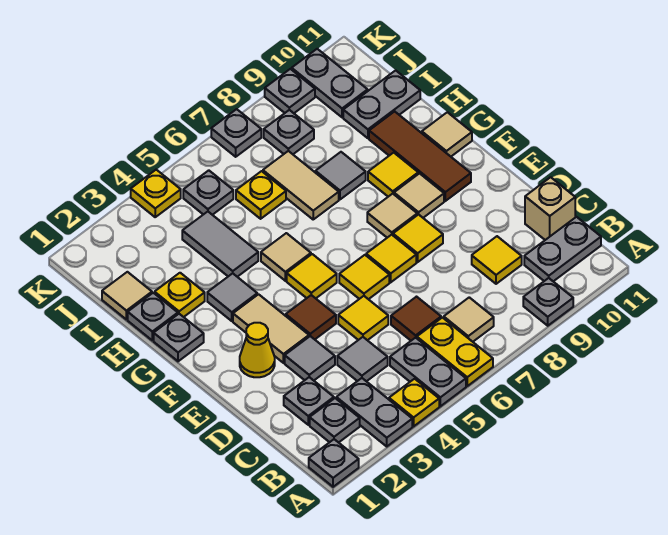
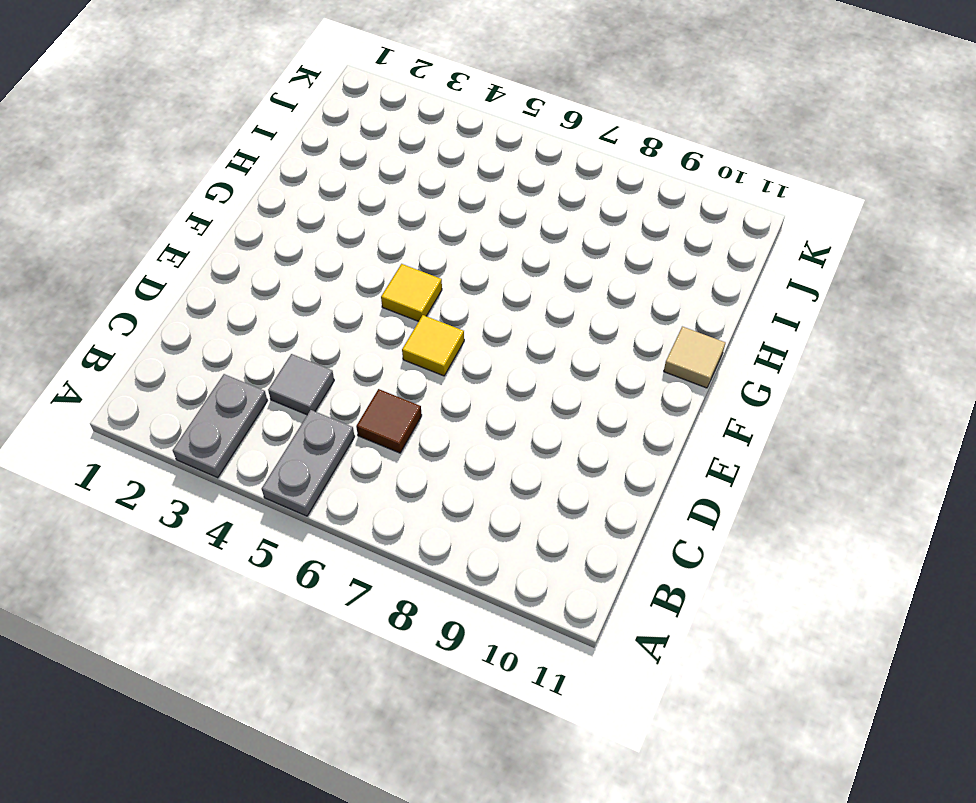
none -> grey 1x1 plate [309,439,359,487]
none -> yellow 1x1 plate [389,379,439,426]
none -> yellow 1x2 plate [417,318,493,386]
none -> grey 1x1 plate [523,278,573,326]

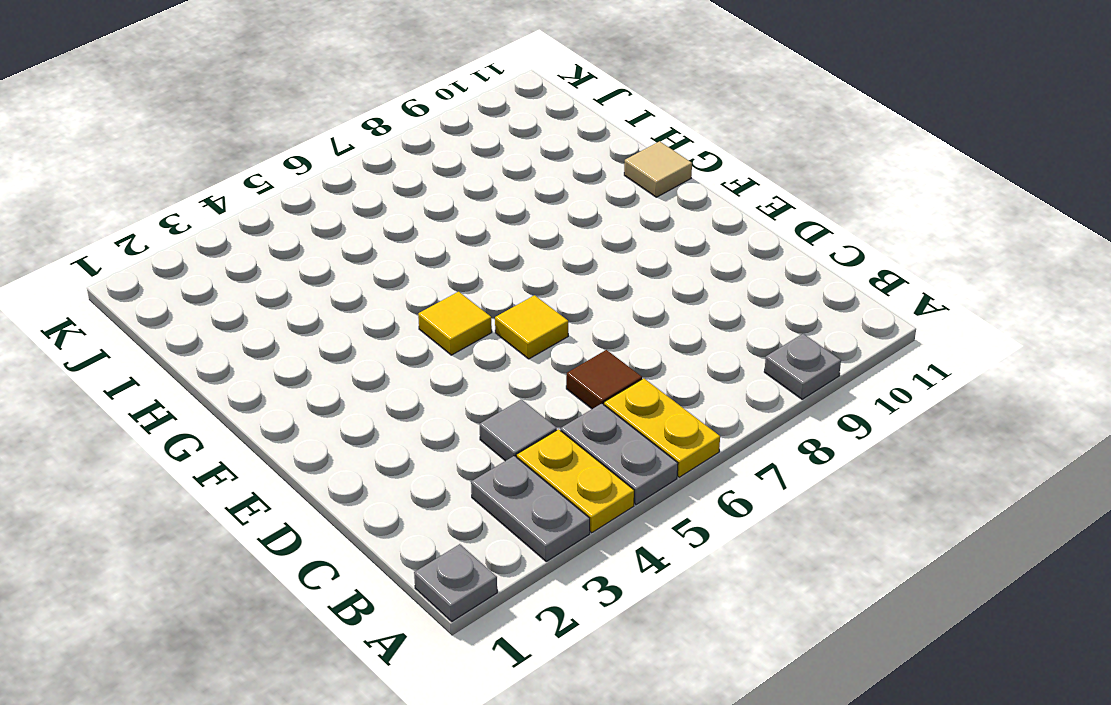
yellow 1x2 plate [516,429,634,533] -> yellow 1x1 plate [389,379,439,426]
none -> grey 1x1 plate [310,398,360,443]
none -> tan 1x1 tile [444,297,494,342]
none -> grey 1x2 plate [524,217,601,281]
none -> grey 1x1 plate [284,377,334,425]

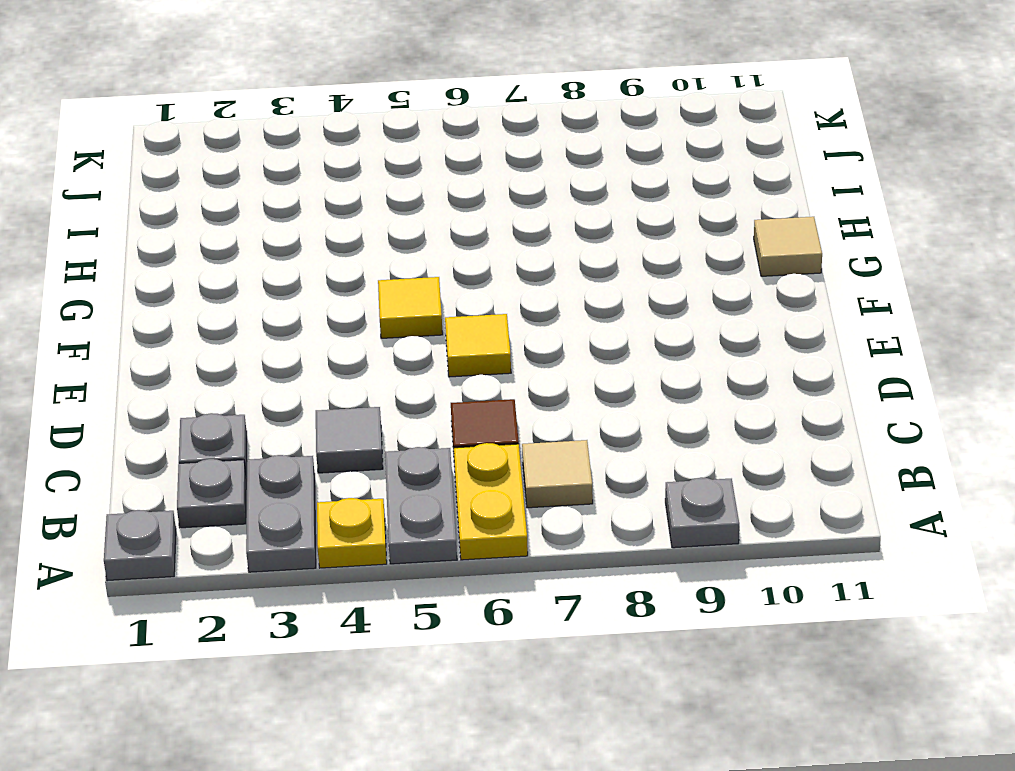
none -> grey 1x2 plate [524,217,601,281]
none -> yellow 1x1 tile [472,236,522,284]
none -> tan 1x1 brick [525,177,575,240]
none -> grey 1x1 tile [285,336,335,380]

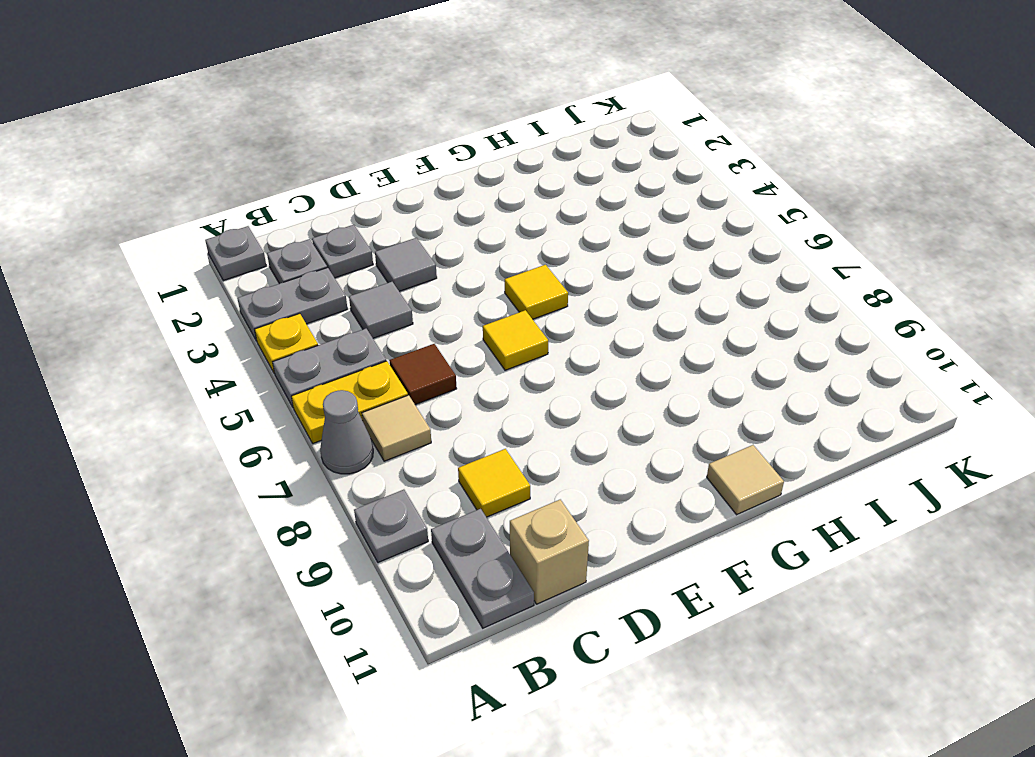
grey 1x1 cone [320,390,373,474] -> none
none -> yellow 1x1 tile [338,296,388,340]
none -> yellow 1x1 cone [240,323,275,377]
none -> tan 1x2 tile [233,294,309,363]
none -> brown 1x1 tile [286,295,336,339]

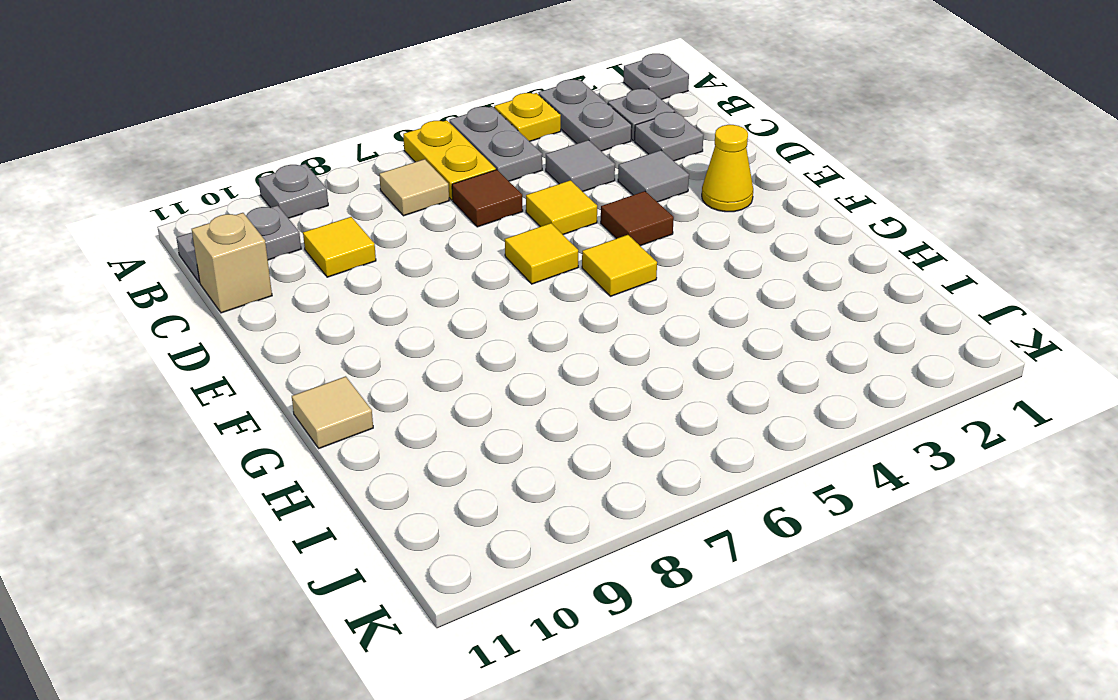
none -> tan 1x2 tile [233,294,309,363]
none -> yellow 1x1 tile [366,235,416,282]
none -> yellow 1x1 tile [393,214,443,262]
none -> tan 1x1 tile [367,194,417,238]

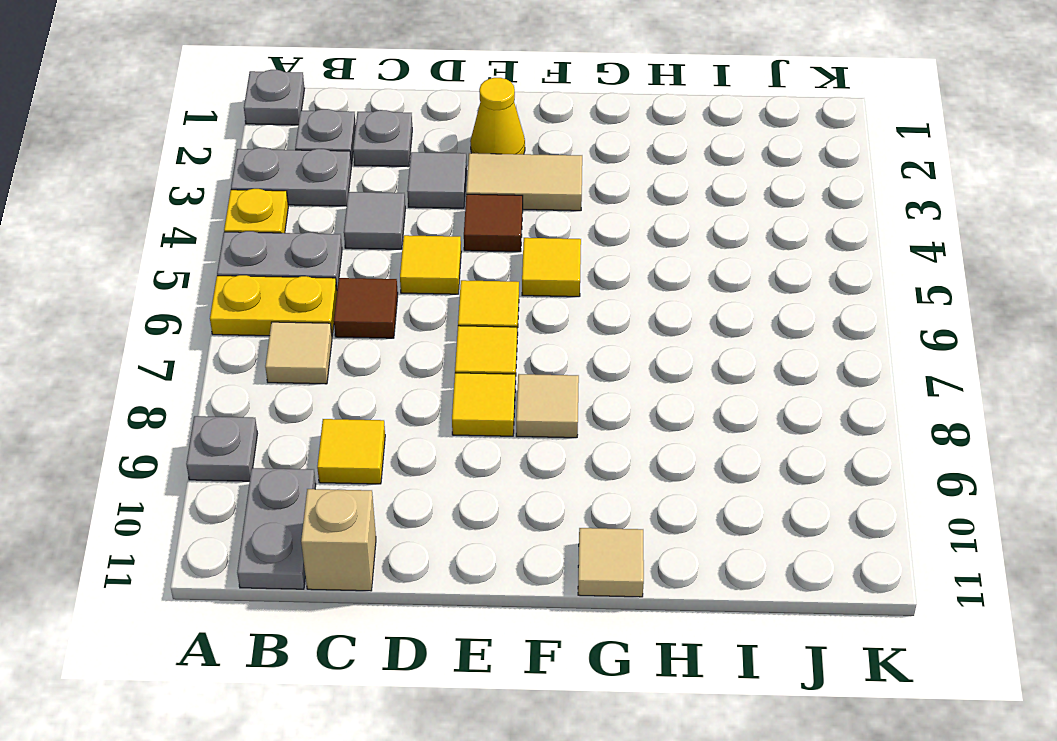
none -> tan 1x1 tile [394,174,444,218]
none -> brown 1x3 tile [369,111,471,201]
none -> grey 1x1 plate [154,314,204,361]
none -> grey 1x1 tile [207,273,257,321]

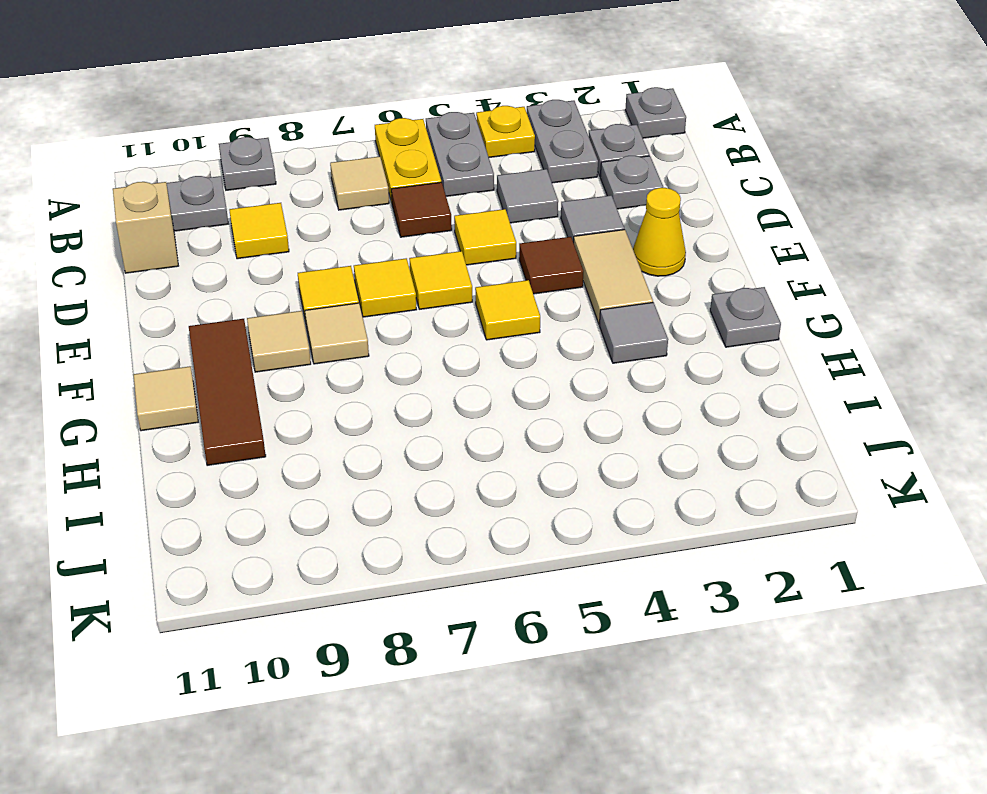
none -> tan 1x1 tile [261,233,311,281]
none -> yellow 1x1 tile [368,153,418,197]
none -> grey 1x1 plate [128,293,178,340]
none -> yellow 1x1 plate [155,273,205,317]

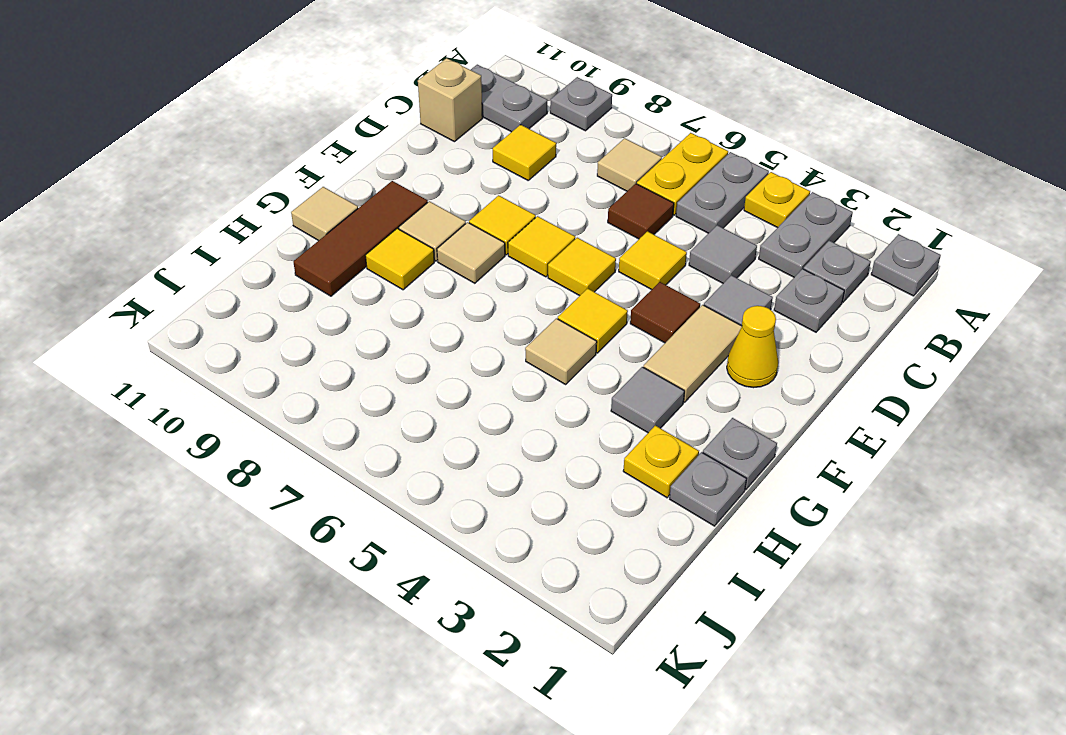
none -> grey 1x2 tile [182,212,258,277]
none -> tan 1x2 tile [263,151,339,219]
none -> grey 1x1 tile [316,152,366,199]
none -> tan 1x1 tile [102,272,152,320]

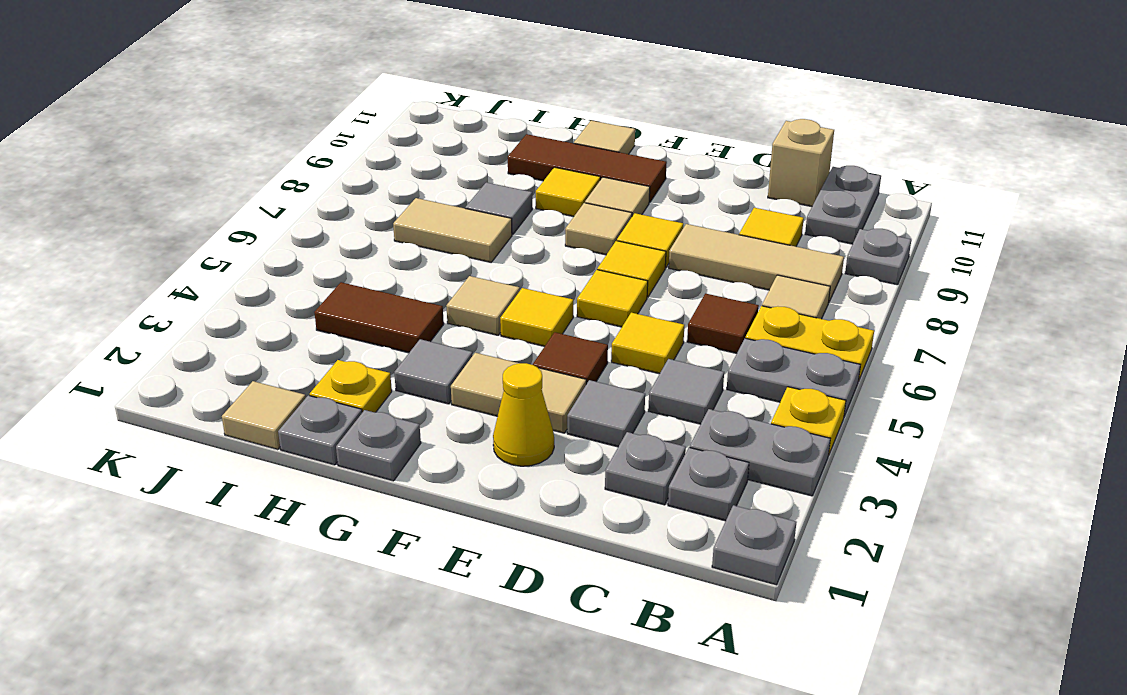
tan 1x3 tile [669,224,844,303] -> none
brown 1x2 tile [314,282,444,353] -> grey 1x2 tile [182,212,258,277]
none -> yellow 1x1 plate [236,171,286,219]
none -> grey 1x2 plate [343,70,420,138]
none -> grey 1x1 plate [183,170,233,215]
none -> grey 1x1 plate [264,110,314,154]

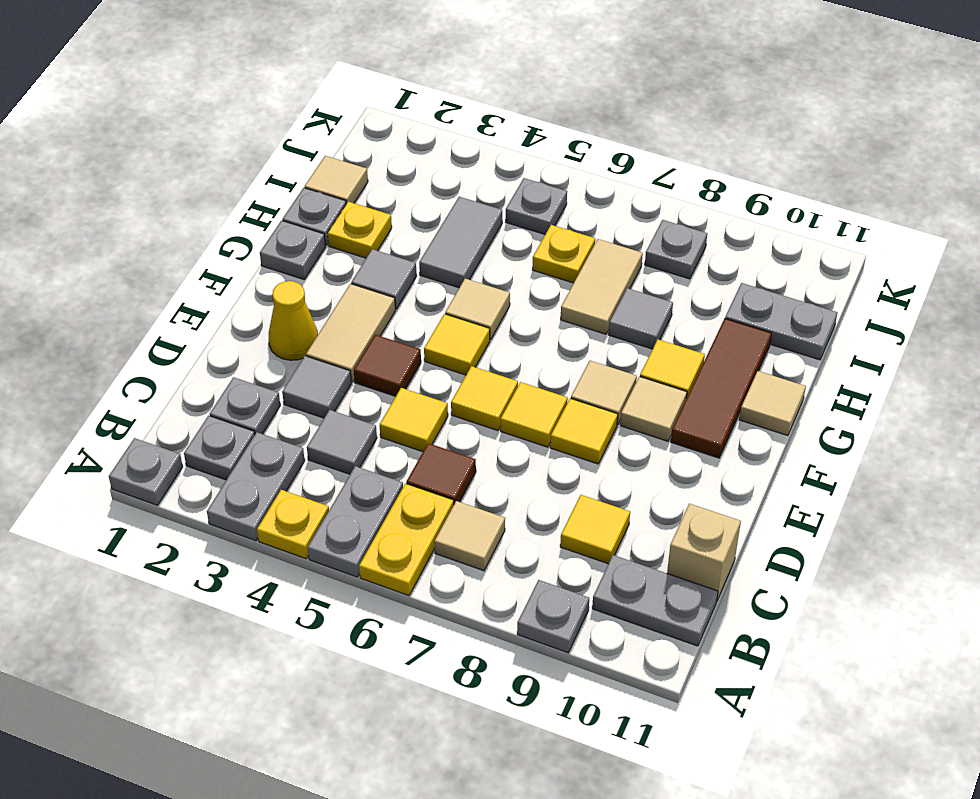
none -> grey 1x2 plate [292,49,368,117]
none -> yellow 1x1 plate [131,170,181,217]
none -> grey 1x1 plate [211,109,261,157]
none -> grey 1x1 plate [265,69,315,113]

